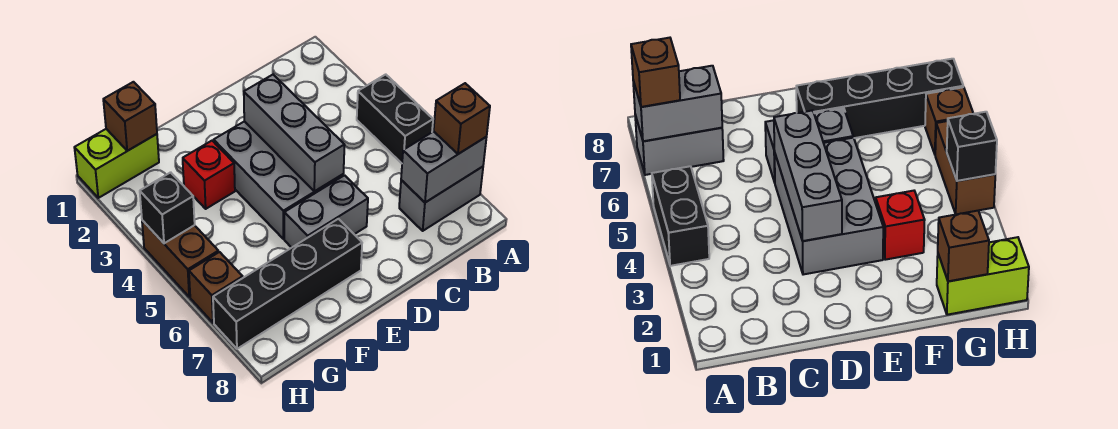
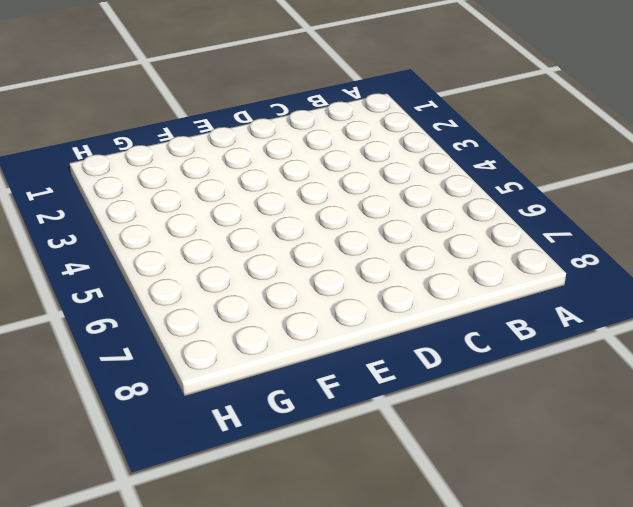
none -> black 1x2 brick [357,74,433,163]
none -> grey 1x2 brick [399,167,483,231]
none -> grey 2x3 brick [214,121,343,239]

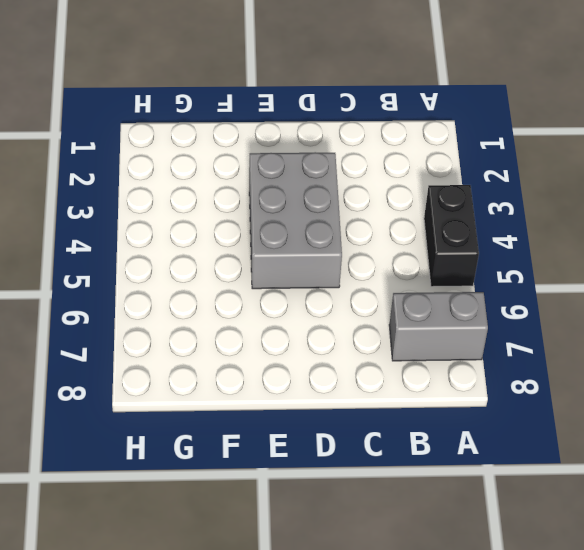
none -> grey 1x2 brick [284,175,368,248]
none -> black 1x4 brick [213,219,362,349]
none -> red 1x1 brick [183,141,235,209]

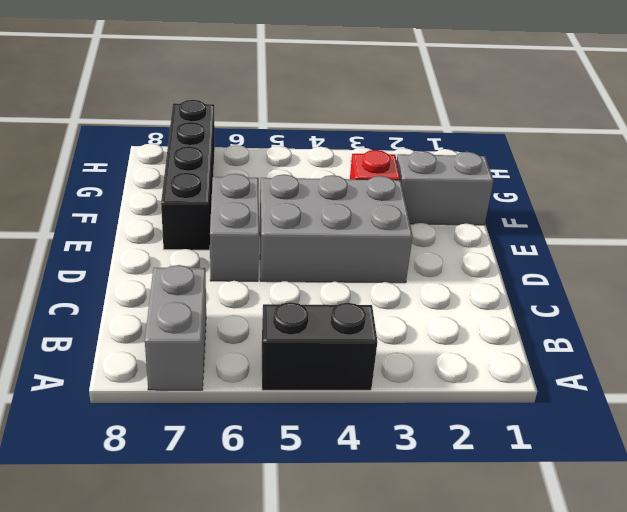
grey 1x2 brick [397,151,494,225] -> grey 1x2 brick turned to [401,131,487,203]
none -> lime 1x2 brick [74,129,159,198]
none -> brown 1x2 brick [142,220,219,297]
none -> brown 1x1 brick [189,252,243,323]

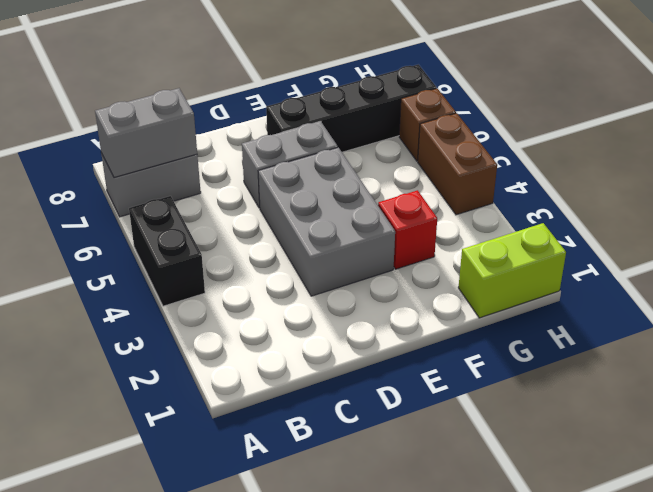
none -> grey 1x3 brick [244,75,345,191]
none -> brown 1x1 brick [103,82,157,151]
none -> black 1x1 brick [140,172,195,243]

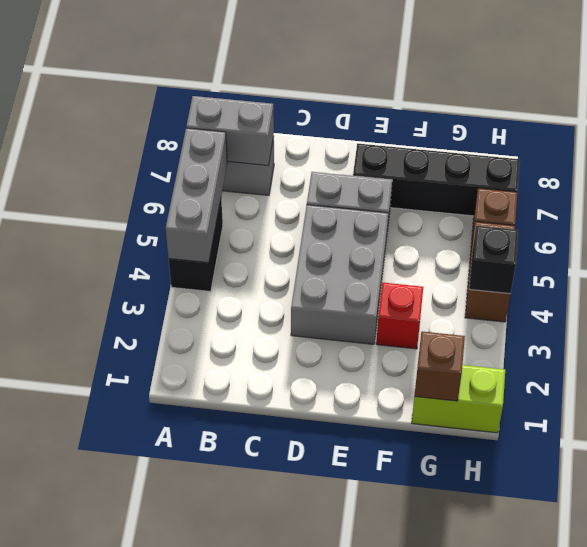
grey 1x3 brick [166,128,227,263] -> grey 1x3 brick moved to [244,75,345,191]
none -> brown 1x1 brick [434,83,490,154]

